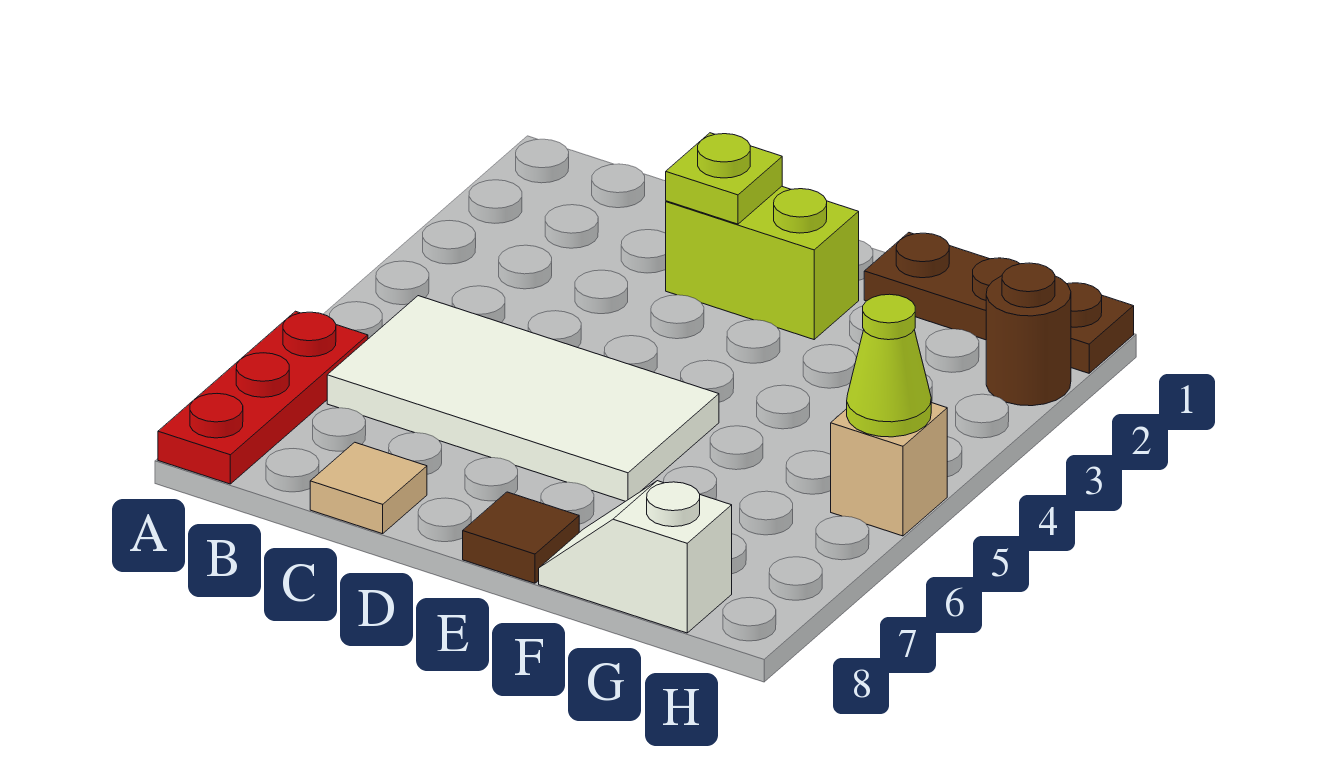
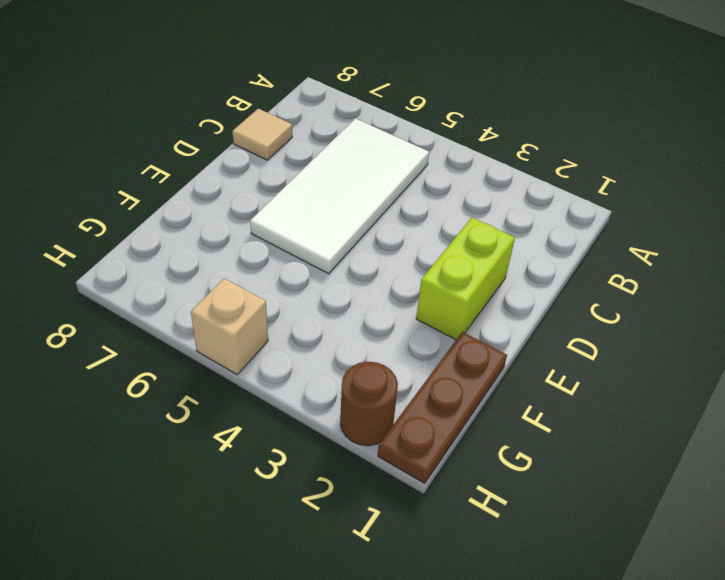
none -> red 1x3 plate [158,311,368,484]
none -> brown 1x1 tile [463,492,579,583]

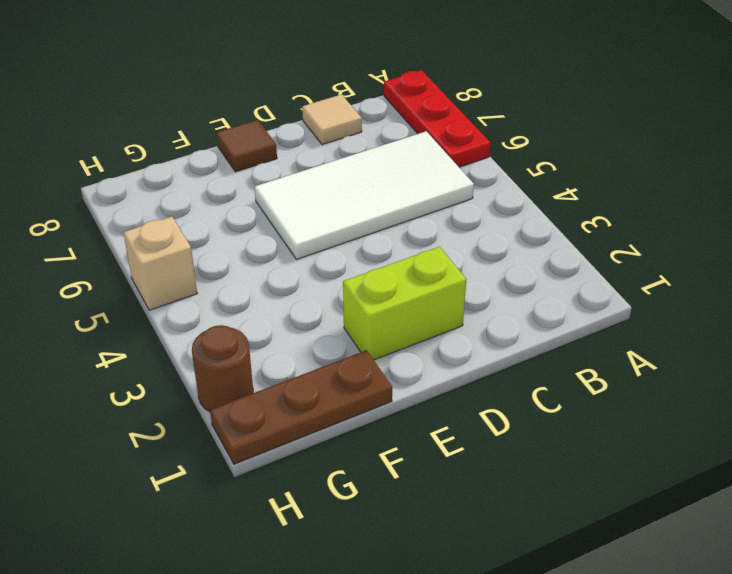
none -> white 1x2 slope [539,481,732,633]
none -> lime 1x1 plate [666,133,782,224]

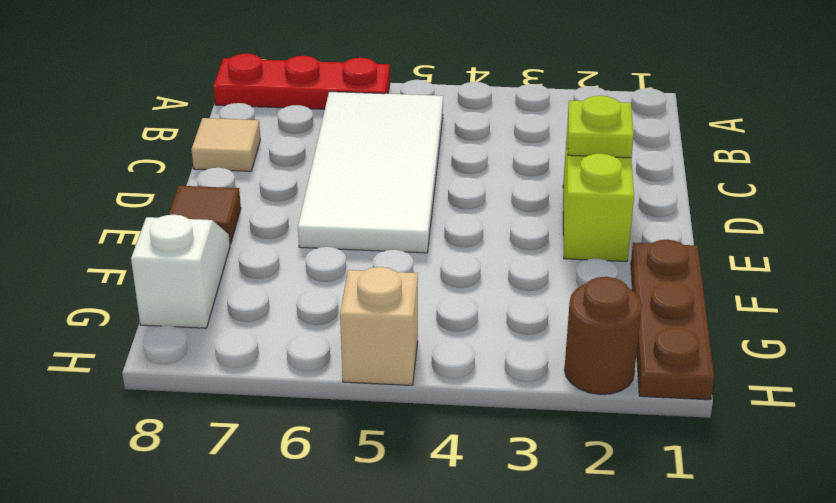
none -> lime 1x1 cone [847,294,932,437]

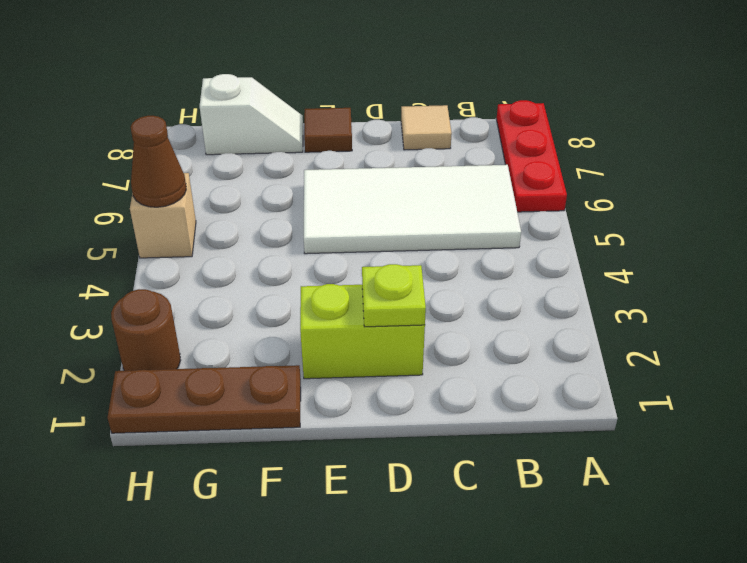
brown 1x1 cone [131,116,186,207] -> lime 1x1 cone [847,294,932,437]

